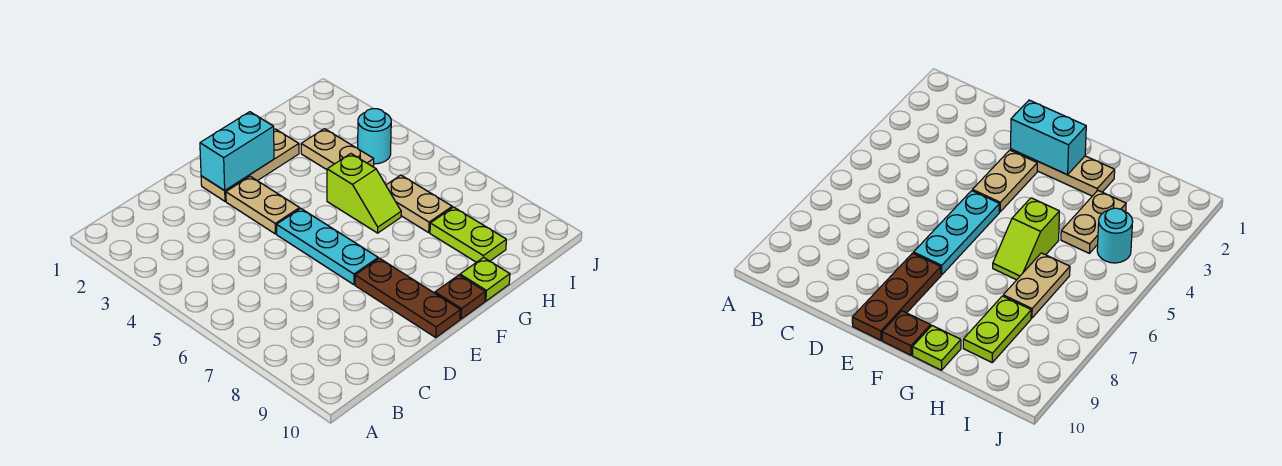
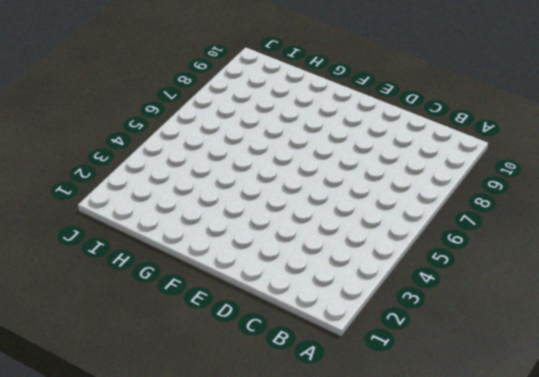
none -> tan 1x3 plate [201,129,299,201]
none -> tan 1x2 plate [226,176,300,234]
none -> cyan 1x3 plate [277,208,378,285]

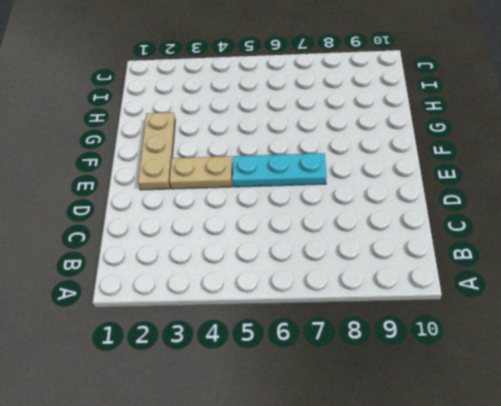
none -> brown 1x3 plate [355,258,460,337]
none -> brown 1x1 plate [435,275,485,319]
none -> lime 1x2 slope [327,154,401,233]

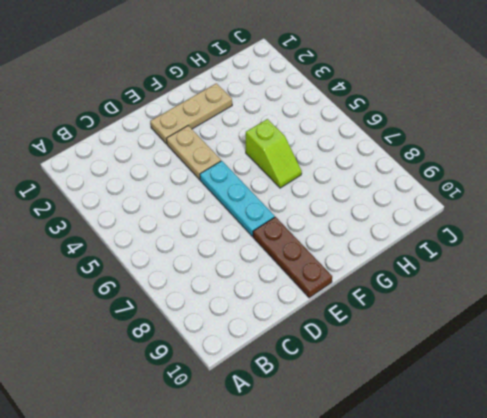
none -> brown 1x1 plate [435,275,485,319]
none -> lime 1x1 plate [460,257,510,301]
none -> tan 1x2 plate [301,129,374,170]

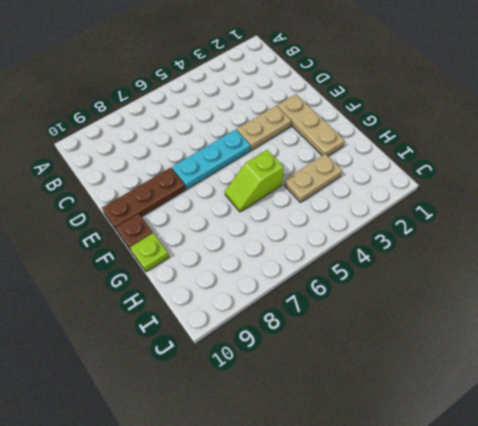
none -> tan 1x2 plate [386,175,452,233]
none -> lime 1x2 plate [430,207,506,262]
none -> cyan 1x1 round brick [358,109,391,164]

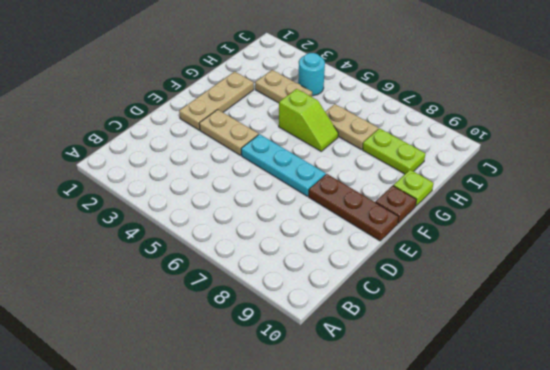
none -> cyan 1x2 brick [200,112,274,191]

